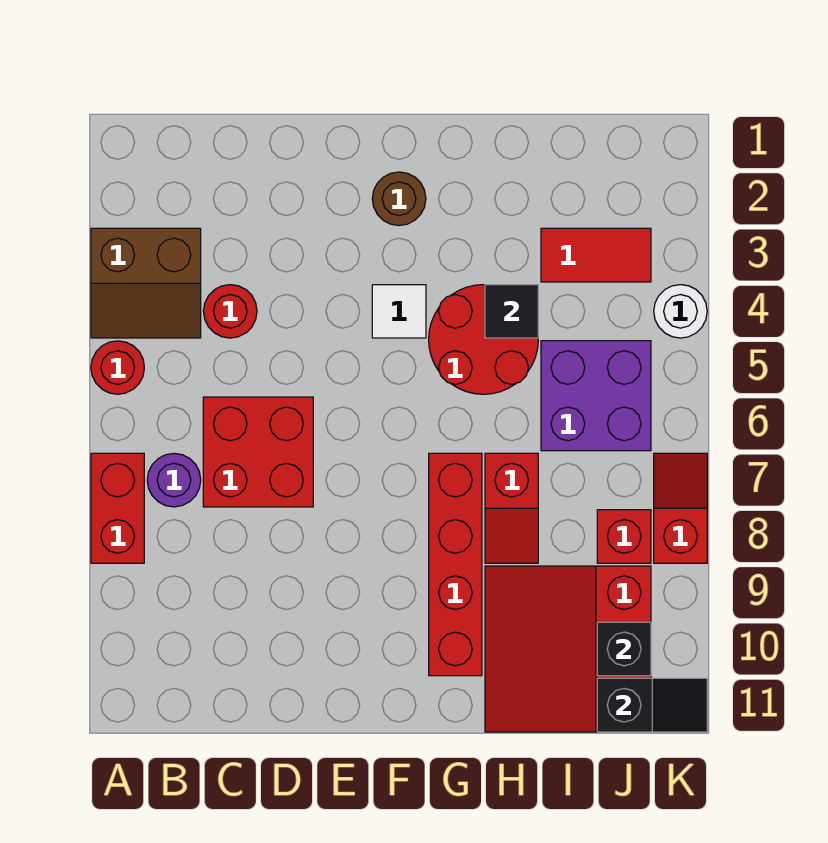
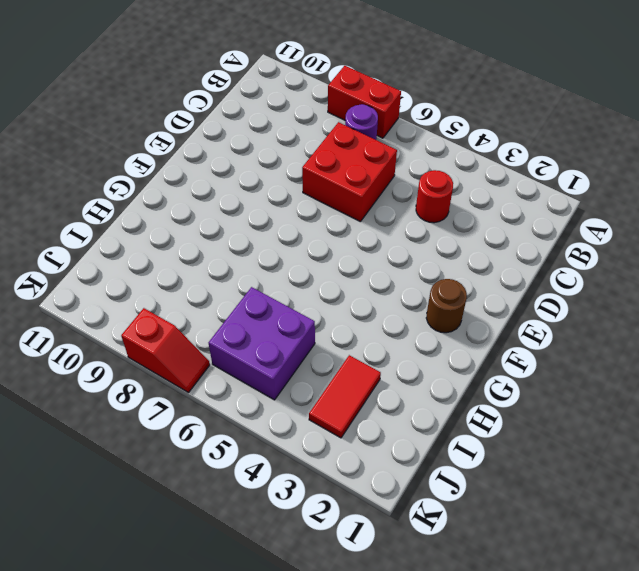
none -> brown 2x2 slope [91,228,201,338]
none -> red 1x1 round brick [91,341,144,394]
none -> white 1x1 tile [372,285,426,338]

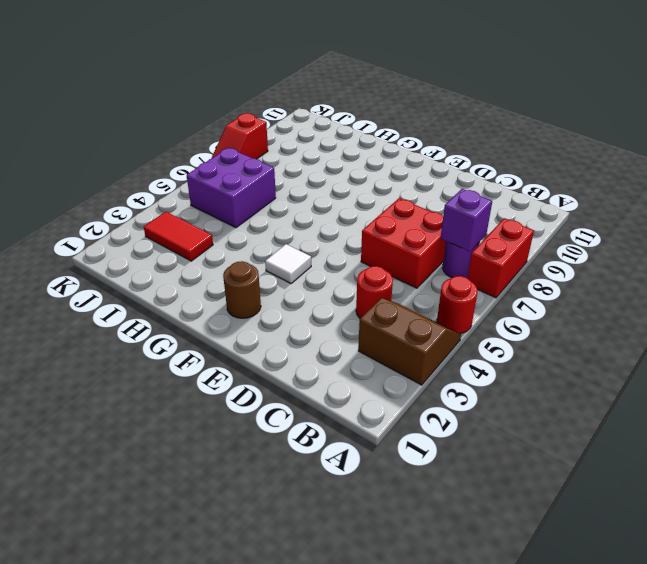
purple 1x1 brick [441,189,492,251] -> none
none -> red 2x2 round brick [429,285,538,394]
none -> red 1x4 brick [429,453,482,676]
none -> red 1x2 slope [485,453,538,563]

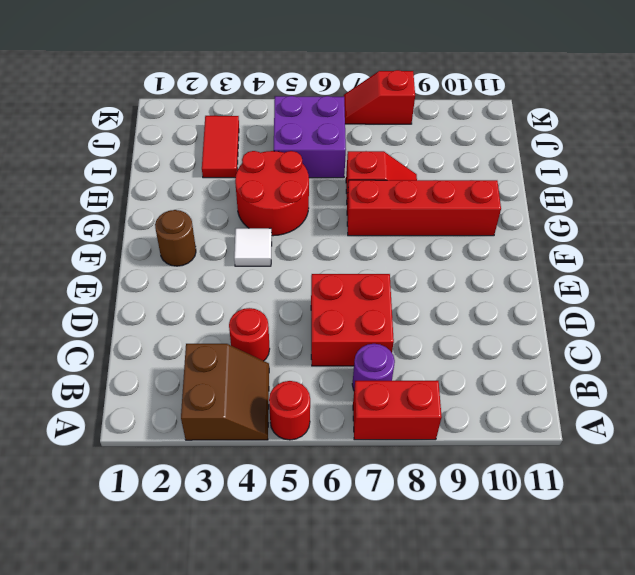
none -> red 3x3 slope [485,566,651,732]
none -> red 1x1 brick [597,510,651,563]
none -> white 1x1 round brick [654,285,707,338]

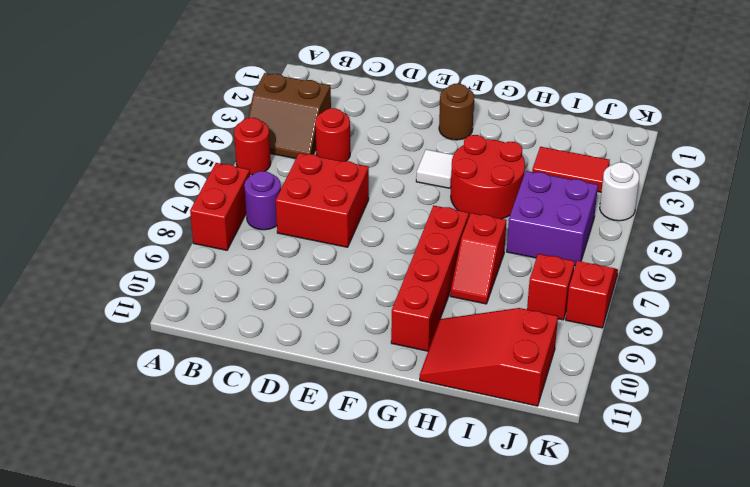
red 2x3 slope [420,308,558,406] -> red 3x3 slope [485,566,651,732]
none -> black 1x1 tile [485,285,538,338]
none -> black 1x1 brick [597,622,651,676]
none -> black 1x2 slope [597,678,707,732]

